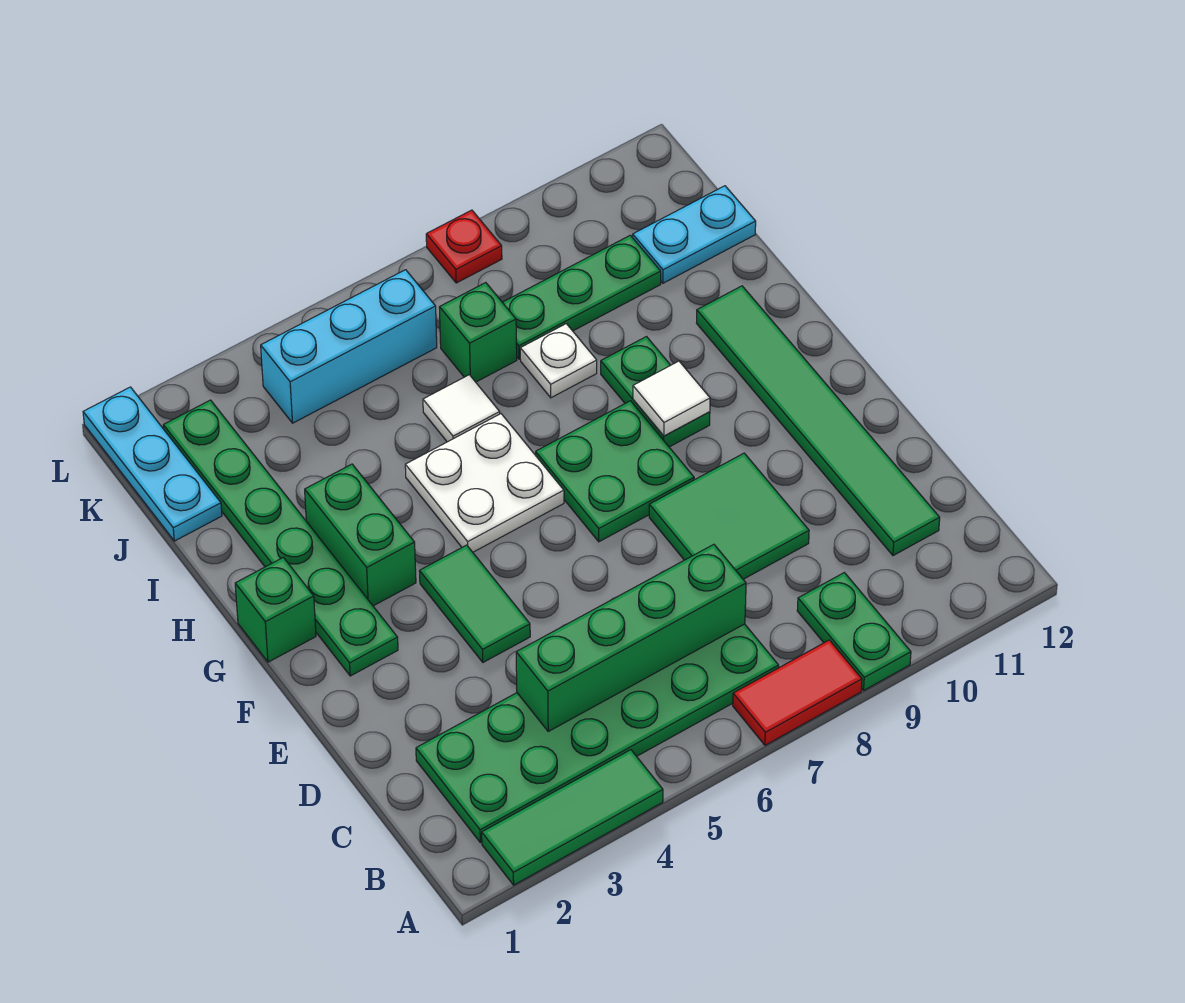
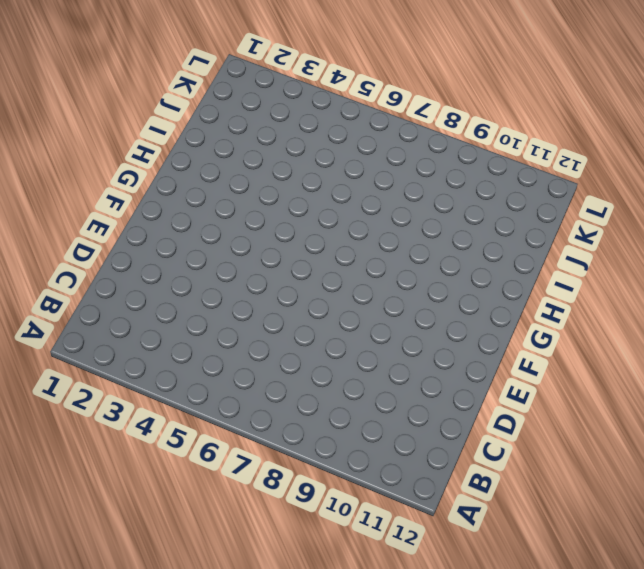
none -> green 1x3 tile [482,750,663,885]
none -> red 1x2 tile [733,640,862,745]
none -> green 1x2 plate [797,573,911,690]

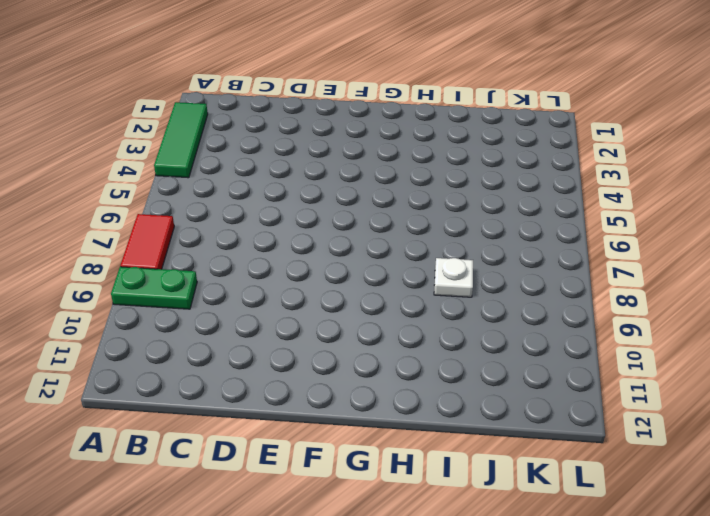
none -> green 2x6 plate [416,624,779,843]
none -> green 1x6 tile [697,286,940,556]
none -> green 2x2 tile [649,453,809,579]

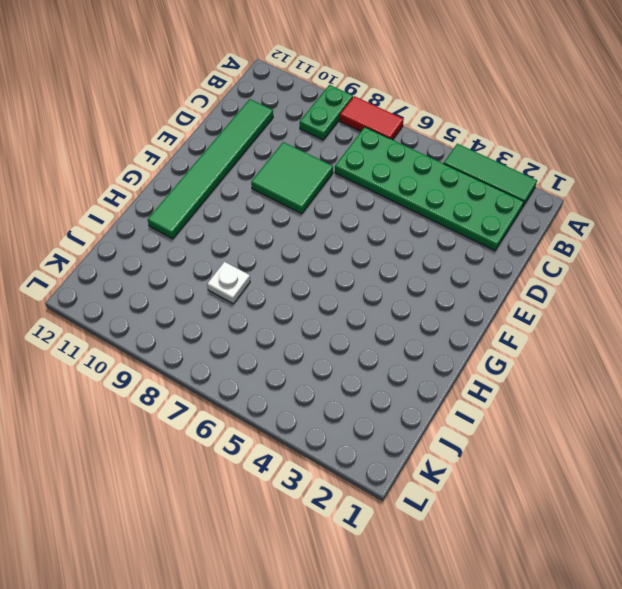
none -> green 1x2 tile [419,545,530,662]
none -> green 1x6 plate [163,400,398,676]
none -> green 2x2 plate [536,401,694,542]

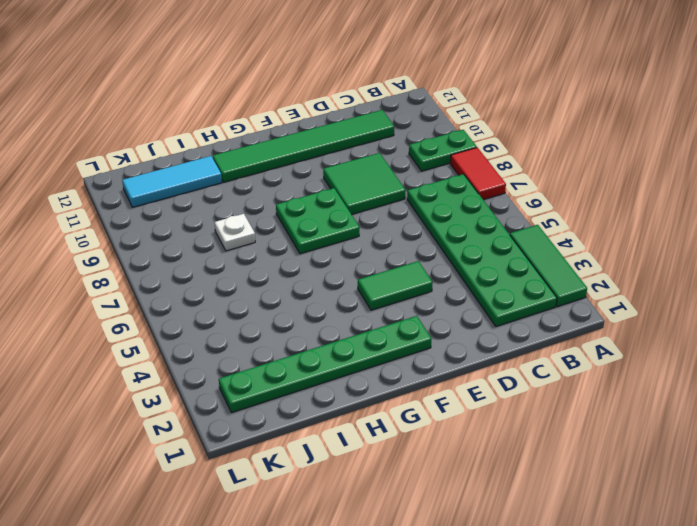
cyan 1x3 tile [122,156,222,207] -> cyan 1x2 plate [633,186,756,283]
none -> green 1x1 brick [235,557,316,662]
none -> green 1x2 brick [305,464,416,606]
none -> white 2x2 plate [405,414,564,552]

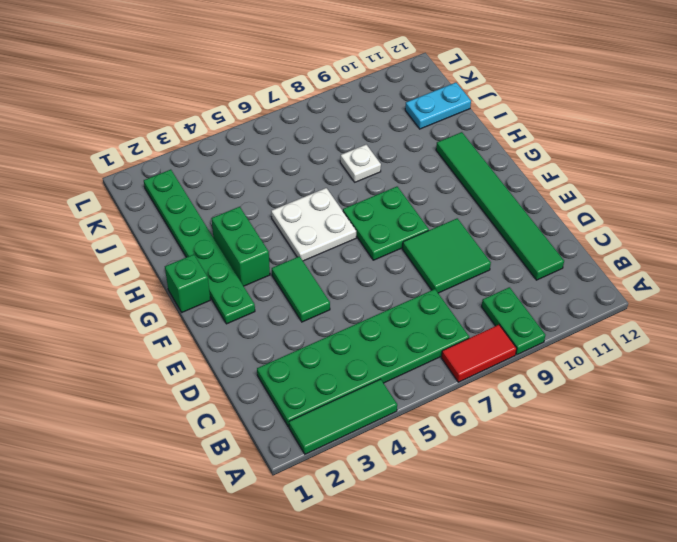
none -> green 1x2 plate [601,337,710,447]
none -> white 1x1 tile [423,375,500,442]
none -> cyan 1x3 plate [83,387,222,541]

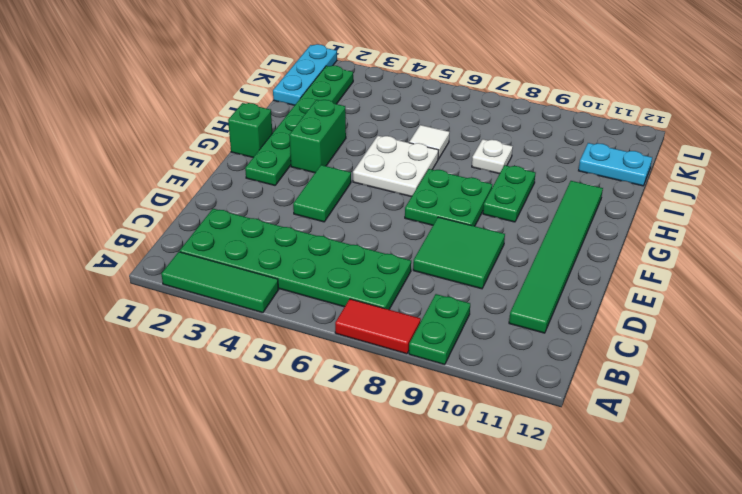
none -> green 1x1 brick [439,283,517,382]
none -> green 1x3 plate [502,235,661,359]
none -> cyan 1x3 brick [261,270,437,423]

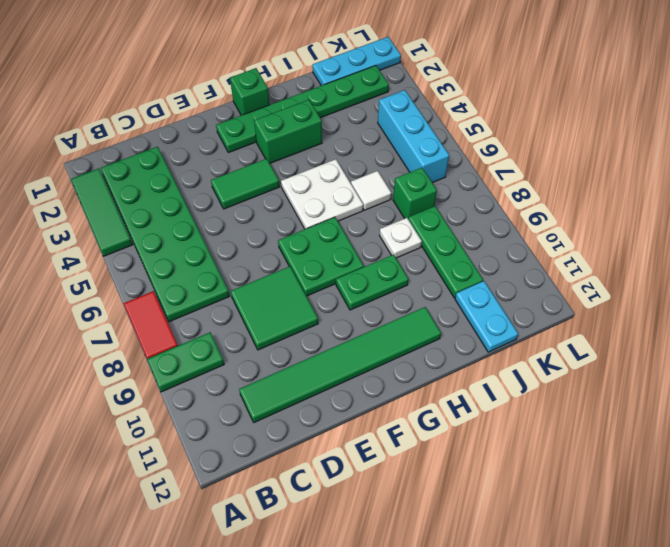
none -> red 1x1 plate [426,210,502,283]
none -> green 1x4 brick [516,544,746,731]
none -> white 1x1 tile [633,361,710,436]

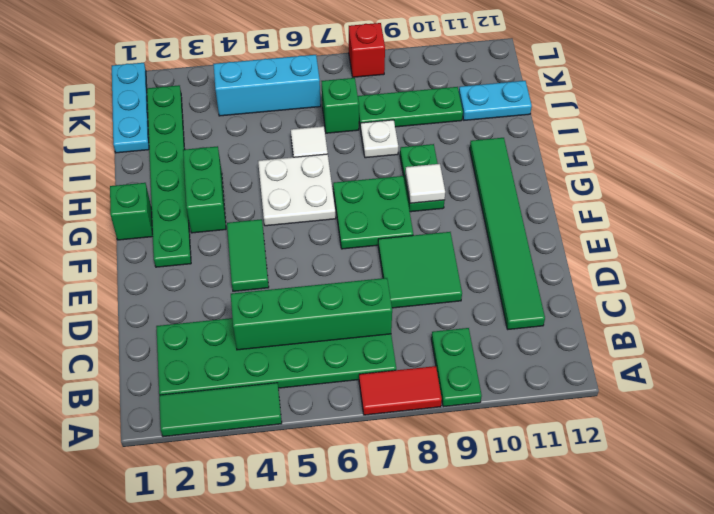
red 1x1 brick [349,23,385,77] -> red 1x1 plate [426,210,502,283]

